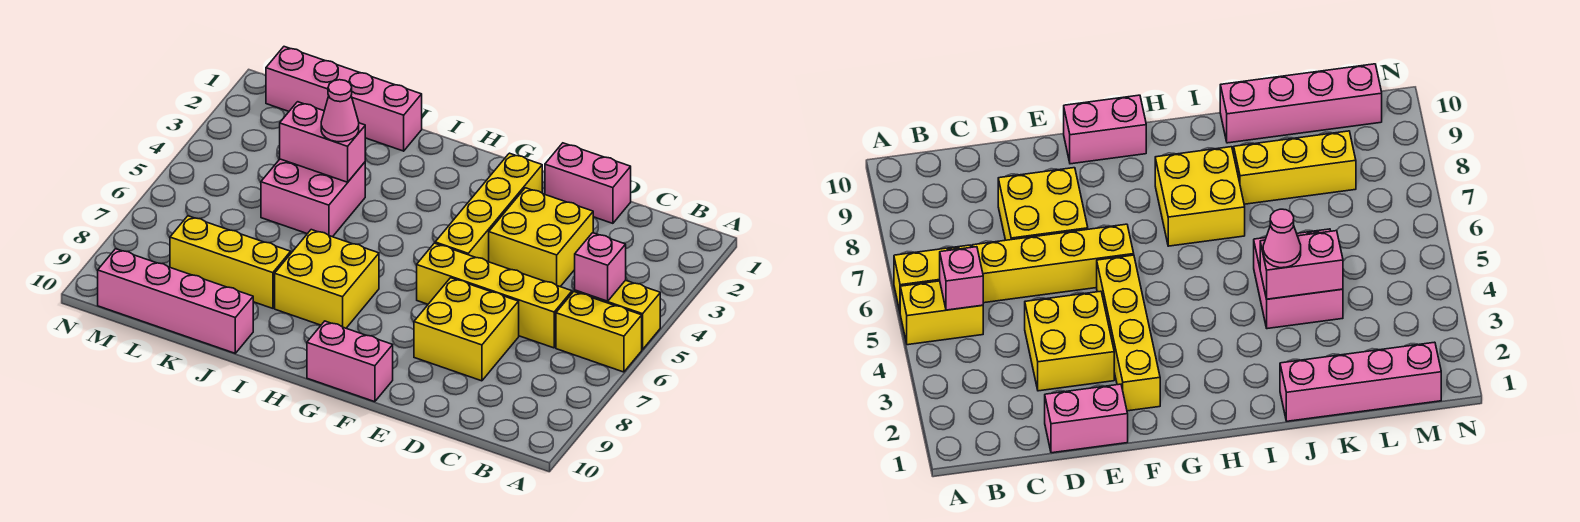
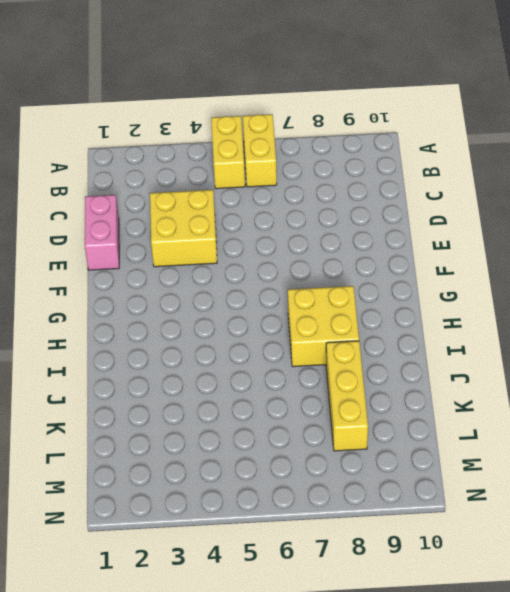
none -> yellow 1x4 brick [417,243,572,348]
none -> yellow 2x2 brick [414,278,519,381]
none -> yellow 1x4 brick [435,153,542,262]

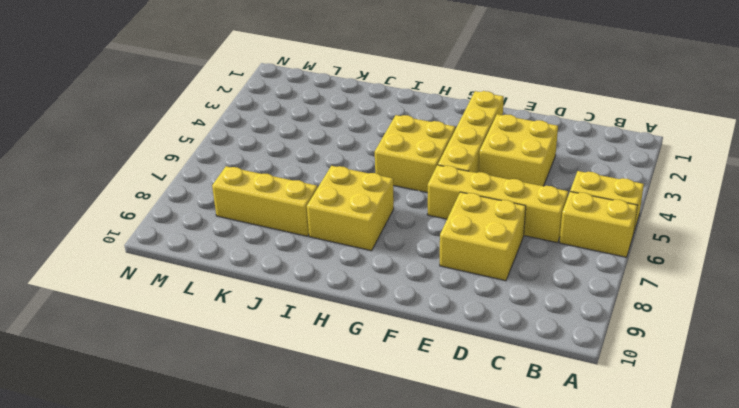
yellow 2x2 brick [375,115,455,193] -> none
none -> pink 1x2 brick [545,143,631,223]
none -> pink 1x2 brick [307,321,393,402]
none -> pink 1x4 brick [266,47,422,151]

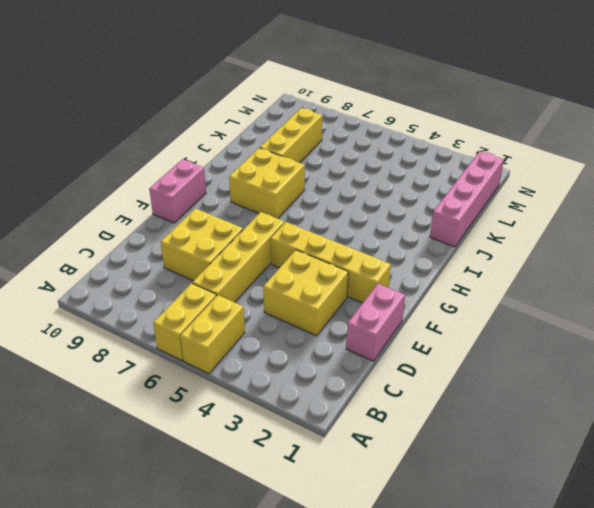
none -> pink 2x2 brick [261,159,365,237]
none -> pink 1x4 brick [98,249,253,353]
none -> pink 1x1 brick [575,233,626,301]

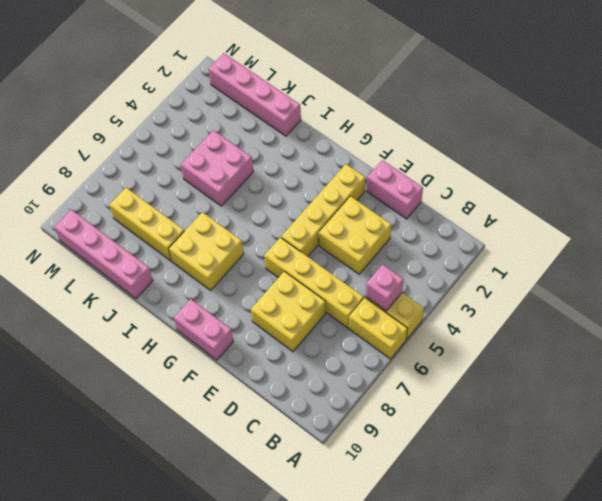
none -> pink 1x2 brick [280,102,365,182]
none -> pink 1x1 cone [321,80,359,142]

